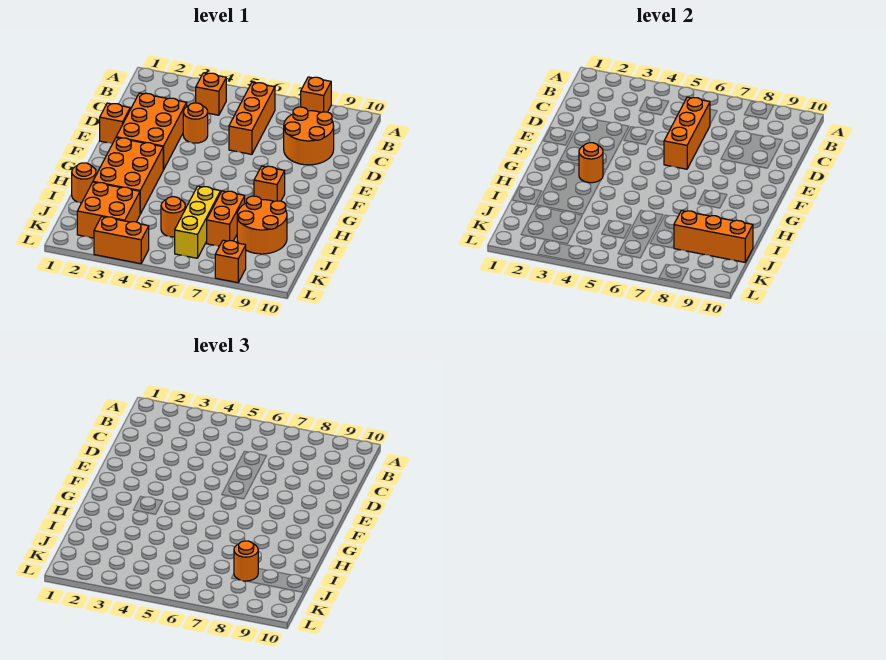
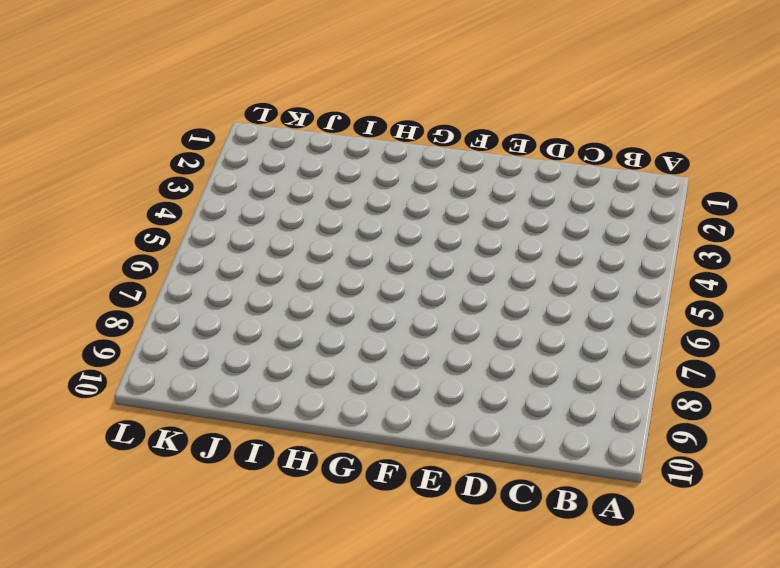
none -> orange 1x1 brick [301,77,331,112]
none -> orange 1x1 brick [196,73,226,115]
none -> orange 1x3 brick [229,82,275,154]

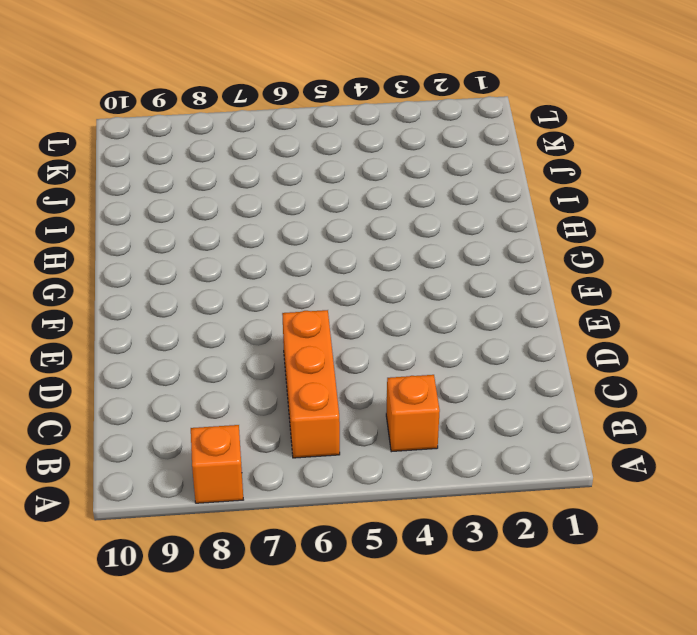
none -> orange 2x2 round brick [284,107,334,165]
none -> orange 2x3 brick [116,93,187,170]
none -> orange 1x1 round brick [183,103,208,143]

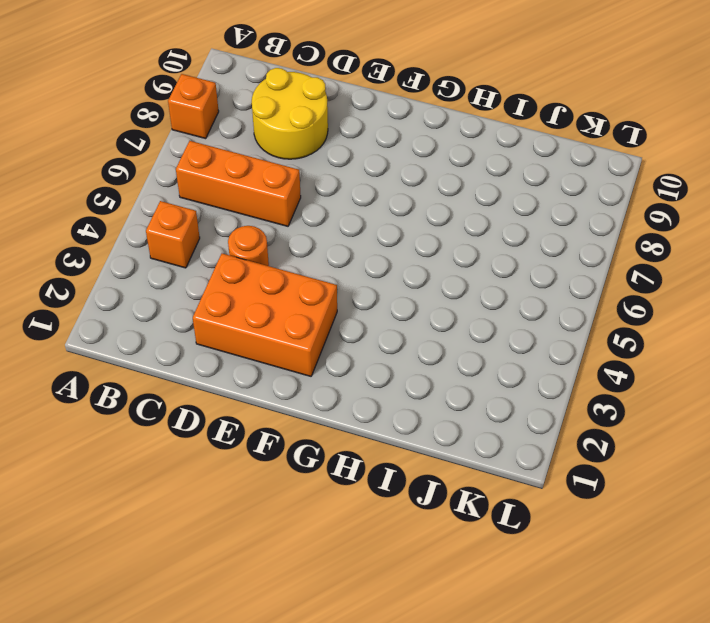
yellow 2x2 round brick [252,68,328,159] -> orange 2x2 round brick [284,107,334,165]
none -> orange 1x1 brick [100,103,130,144]
none -> orange 2x3 brick [93,138,163,214]
none -> orange 1x1 brick [254,166,285,201]

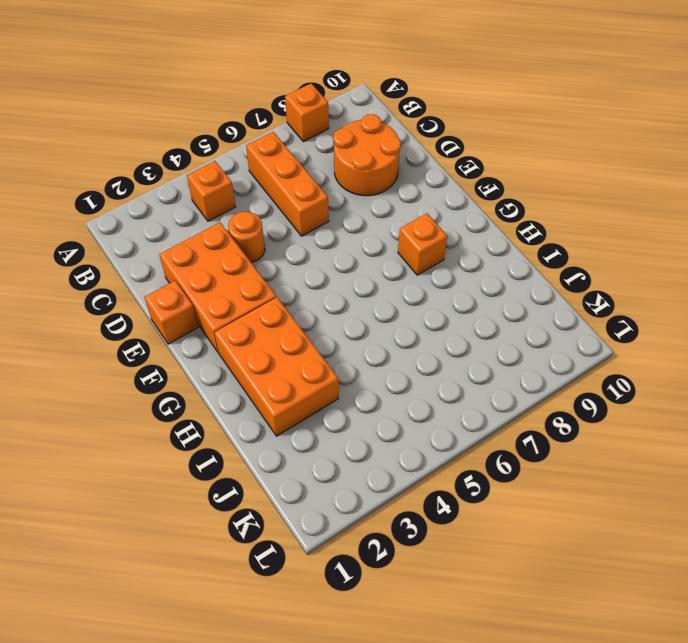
none -> orange 1x1 round brick [72,163,96,203]
none -> yellow 1x3 brick [175,186,221,258]
none -> orange 1x2 brick [207,191,245,246]

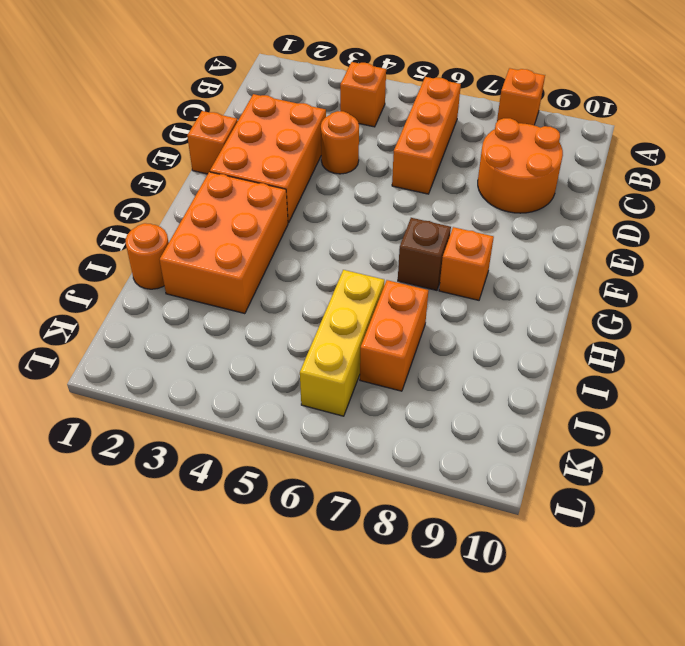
brown 1x1 brick [398,218,451,290] -> none
none -> orange 2x2 round brick [237,196,287,254]
none -> orange 2x2 brick [77,182,140,238]
none -> orange 1x1 round brick [161,197,185,237]

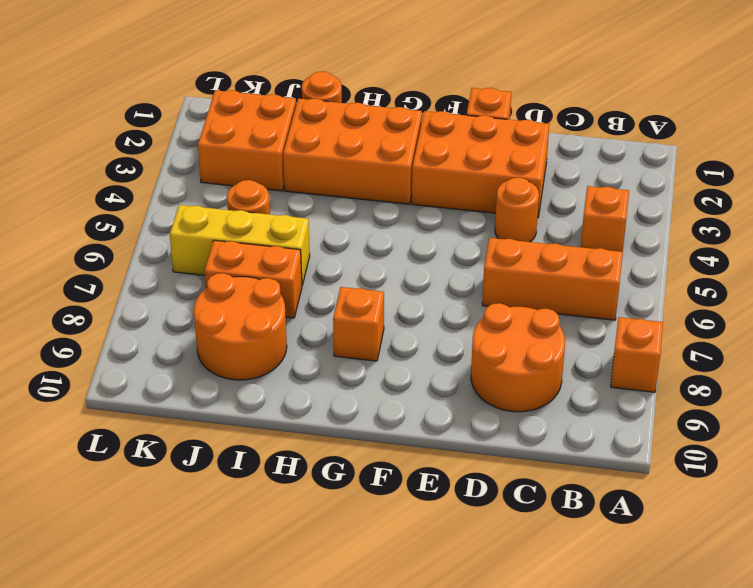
none -> orange 1x2 brick [94,217,149,264]
none -> orange 1x1 brick [215,240,246,283]
none -> orange 1x3 brick [664,97,710,169]

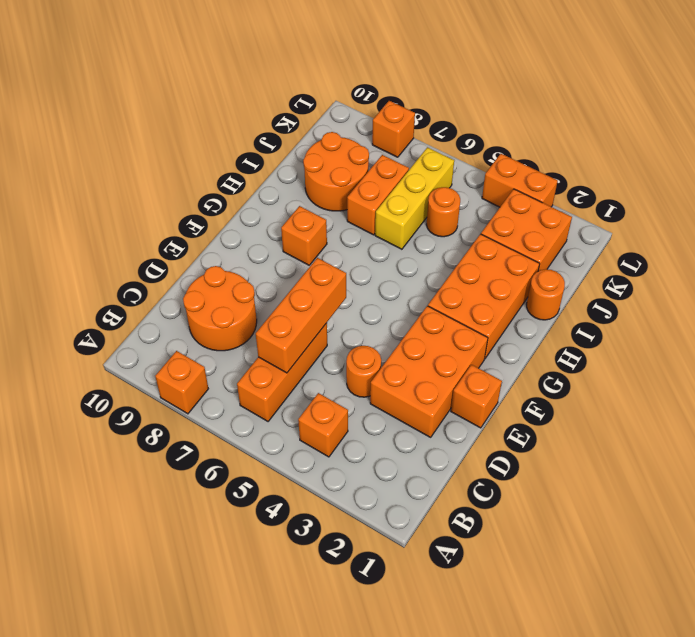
none -> orange 1x1 round brick [579,143,603,183]
none -> orange 1x3 brick [674,211,753,262]
none -> orange 1x1 round brick [234,541,258,581]

